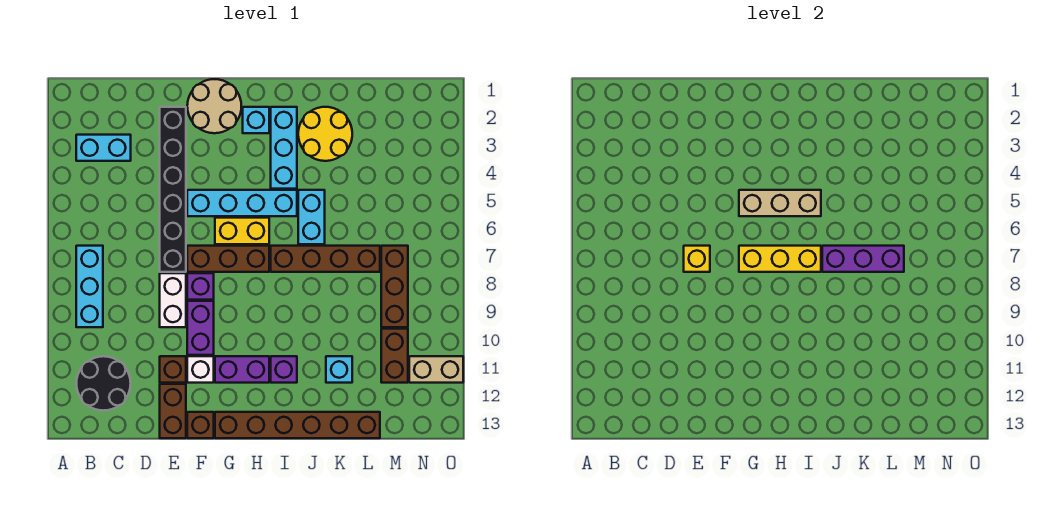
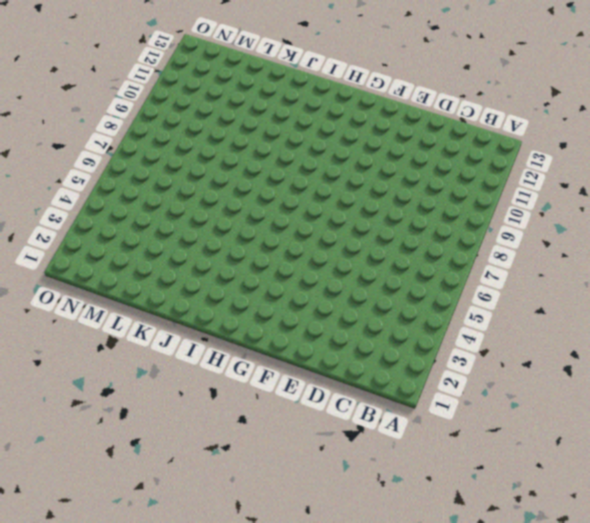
none -> cyan 1x2 brick [76,135,131,161]
none -> cyan 1x3 brick [76,246,103,327]
none -> black 2x2 round brick [77,356,131,411]
none -> black 1x6 brick [160,107,186,272]

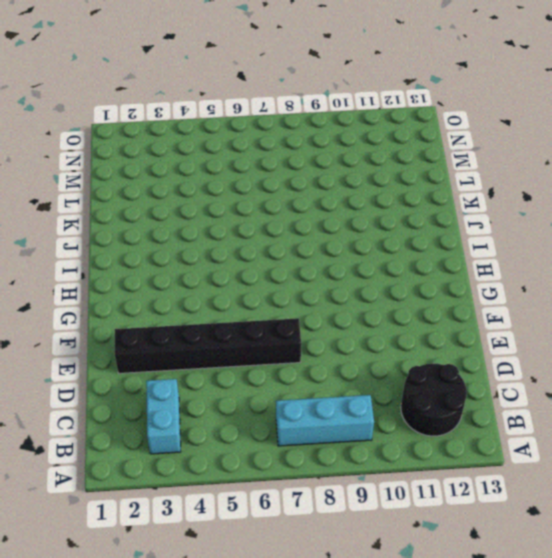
none -> white 1x2 brick [160,273,186,327]
none -> brown 1x1 brick [160,356,186,383]
none -> brown 1x2 brick [160,384,186,438]
none -> tan 2x2 round brick [187,79,241,133]

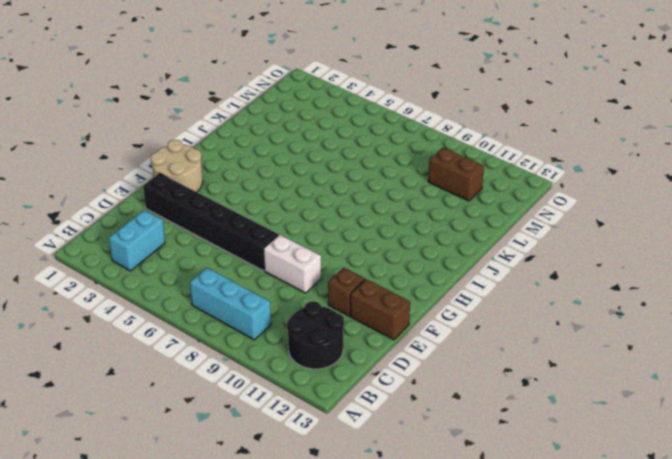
none -> cyan 1x4 brick [187,190,297,216]
none -> brown 1x3 brick [187,246,269,272]
none -> purple 1x1 brick [187,273,214,300]
none -> purple 1x2 brick [187,301,214,355]

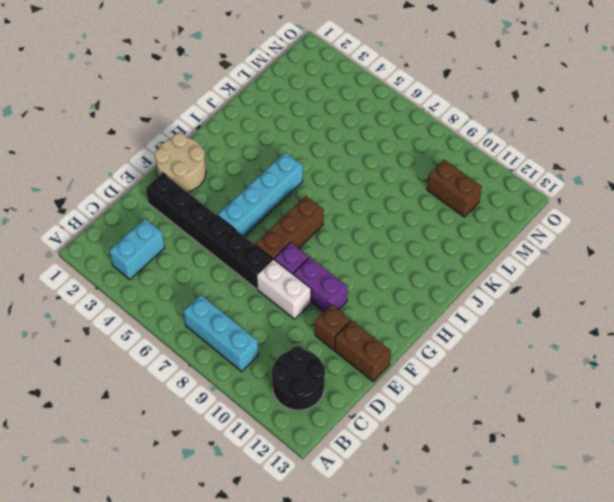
none -> white 1x1 brick [187,356,214,383]
none -> brown 1x1 brick [187,412,214,438]
none -> yellow 1x2 brick [215,218,269,244]
none -> purple 1x2 brick [215,356,269,383]

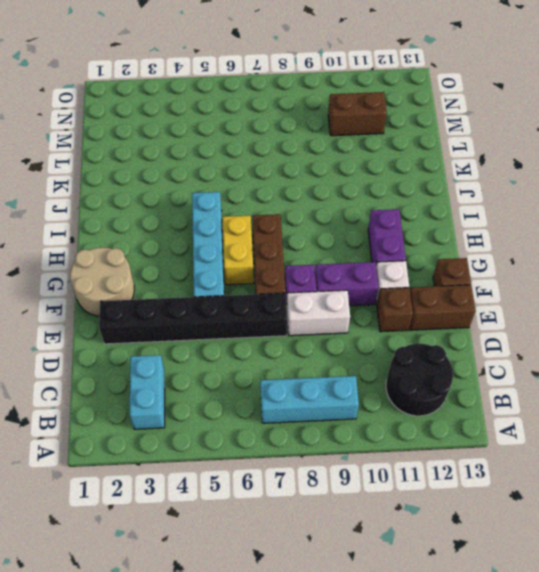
none -> brown 1x6 brick [215,412,380,438]
none -> cyan 1x1 brick [243,107,269,133]
none -> cyan 1x3 brick [271,107,297,189]
none -> brown 1x4 brick [271,246,380,272]

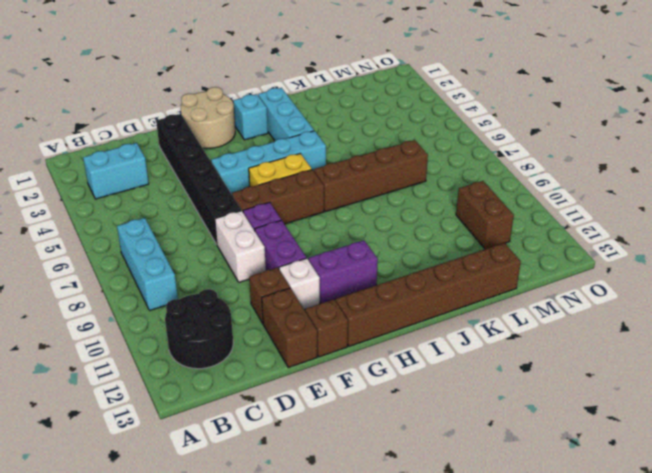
none -> purple 1x1 brick [271,356,297,383]
none -> yellow 2x2 round brick [298,107,352,161]
none -> cyan 1x2 brick [298,190,325,244]
none -> cyan 1x1 brick [326,356,352,383]

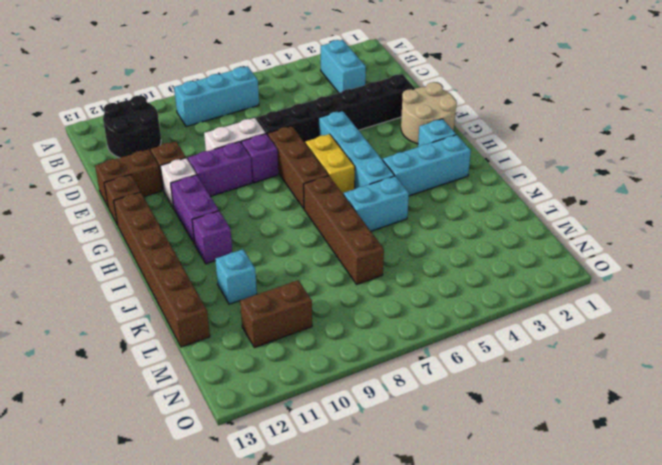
none -> yellow 2x2 round brick [298,107,352,161]
none -> brown 1x3 brick [381,246,408,327]
none -> tan 1x2 brick [409,356,463,383]
none -> yellow 1x1 brick [684,246,710,272]

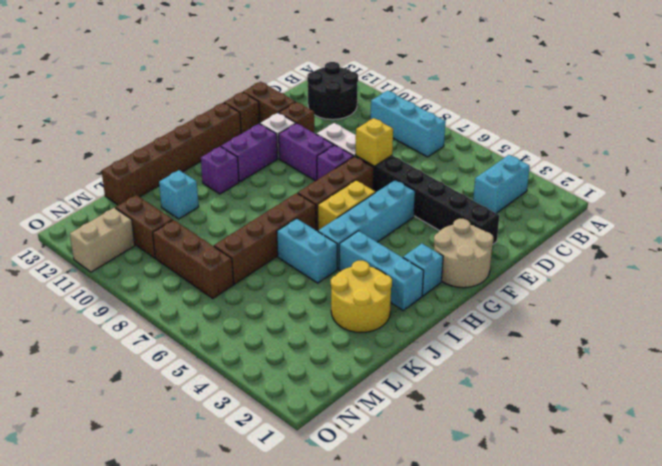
none -> tan 1x3 brick [739,190,821,216]
none -> yellow 1x3 brick [739,246,821,272]
none -> purple 1x3 brick [822,246,904,272]

